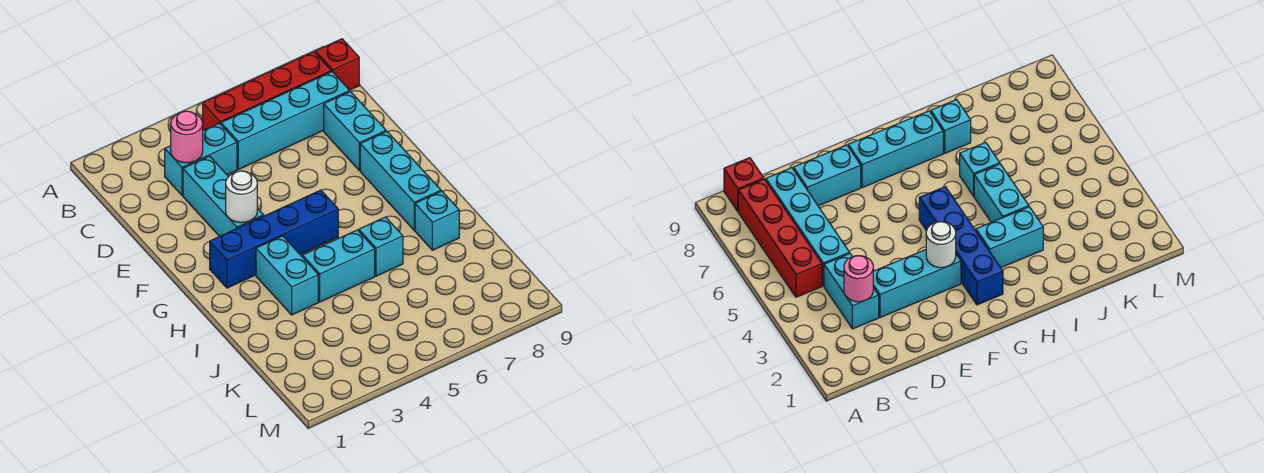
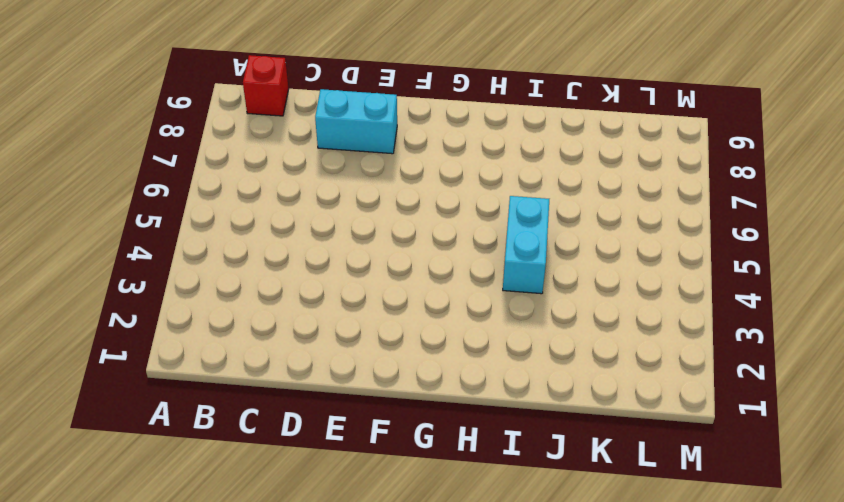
none -> red 1x4 brick [203,52,331,131]
none -> cyan 1x2 brick [165,123,237,195]
none -> cyan 1x4 brick [221,72,350,170]

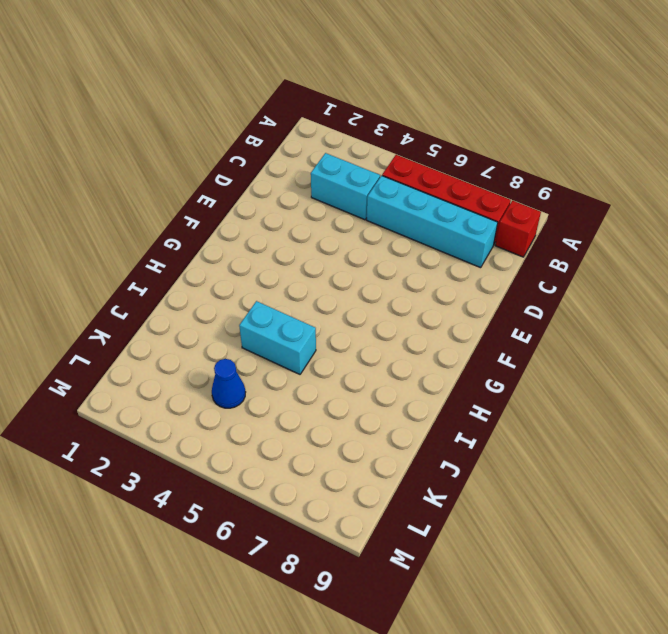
blue 1x1 cone [212,359,246,408] -> none
none -> cyan 1x3 brick [183,156,264,236]
none -> cyan 1x2 brick [324,92,386,171]
none -> cyan 1x3 brick [360,131,441,230]

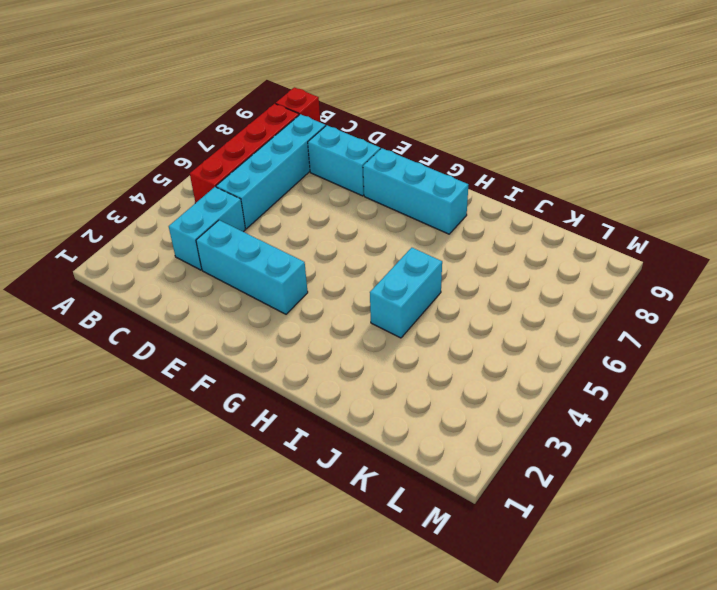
none -> blue 1x4 brick [210,190,338,288]
none -> cyan 1x2 brick [256,236,318,315]
none -> cyan 1x1 brick [359,217,403,276]

